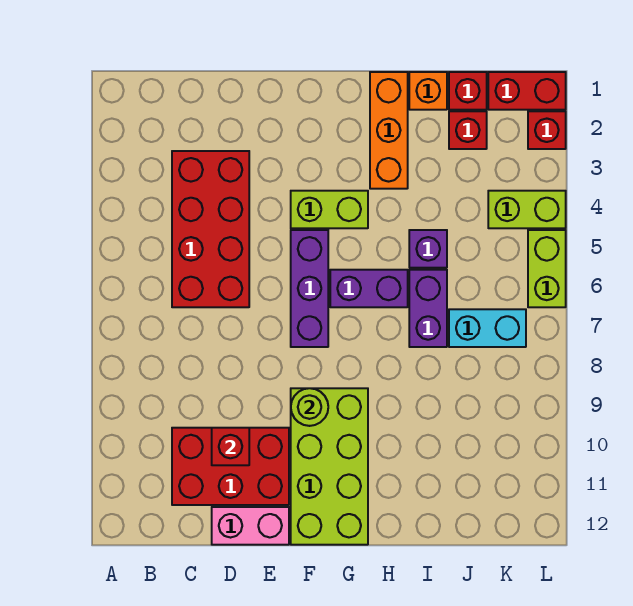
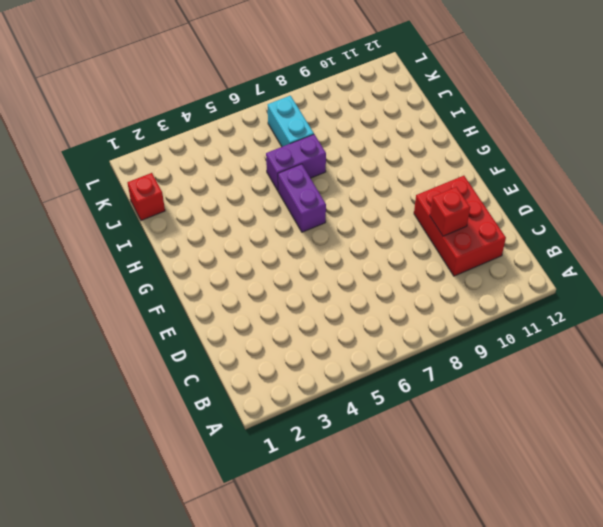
none -> red 2x4 brick [172,151,249,307]
none -> pink 1x2 brick [212,507,289,545]
none -> lime 1x2 brick [291,191,368,228]

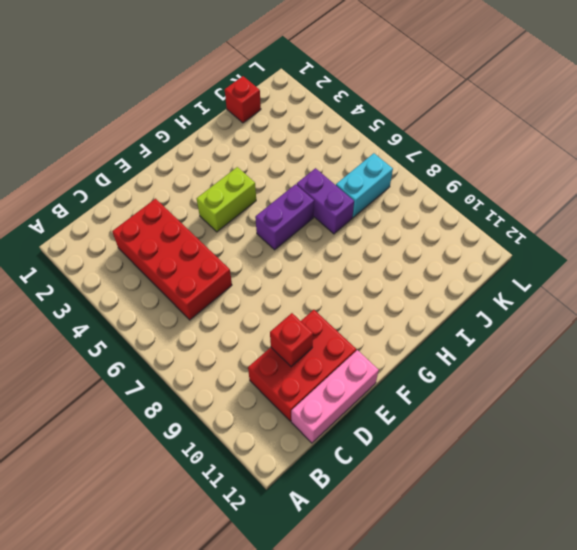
pink 1x3 brick [291,350,379,443] -> pink 1x2 brick [212,507,289,545]
none -> purple 1x3 brick [291,230,328,347]
none -> lime 2x4 brick [291,388,368,545]
none -> orange 1x3 brick [370,72,408,189]

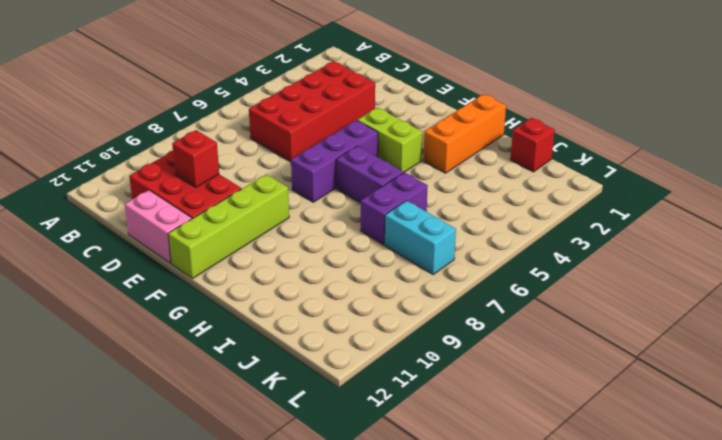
lime 1x4 brick [168,174,289,278] -> lime 2x4 brick [291,388,368,545]
none -> orange 1x1 brick [409,72,447,110]
none -> purple 1x1 brick [409,230,447,268]
none -> red 1x1 brick [449,111,487,149]

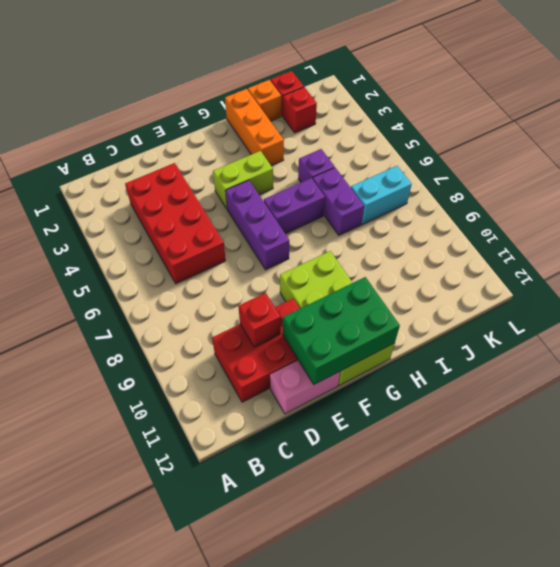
green 2x3 brick [283,277,400,384] -> none
none -> red 1x2 brick [488,72,566,110]
none -> lime 1x2 brick [488,191,566,228]
none -> red 1x1 brick [528,111,566,149]

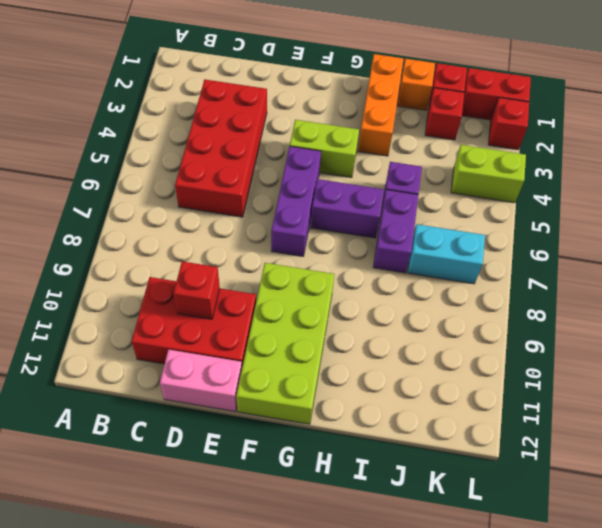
none -> lime 1x2 brick [528,230,566,307]
none -> lime 1x1 round brick [291,388,328,426]

